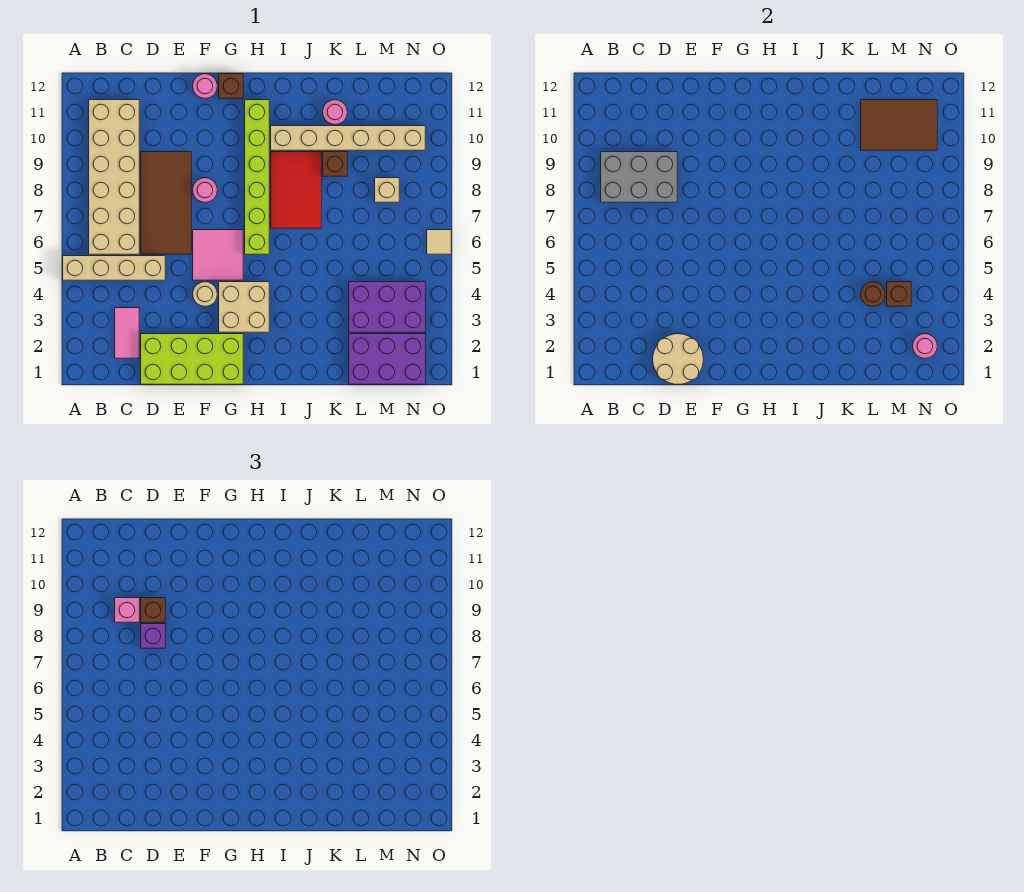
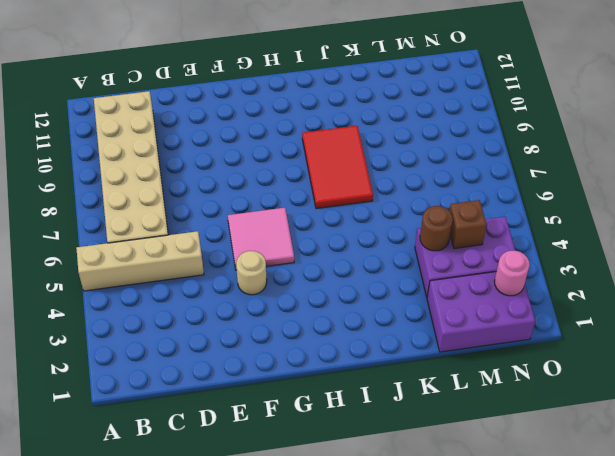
none -> pink 1x2 tile [115,308,139,358]
none -> lime 2x4 brick [141,334,243,384]
none -> brown 2x4 tile [141,152,191,254]

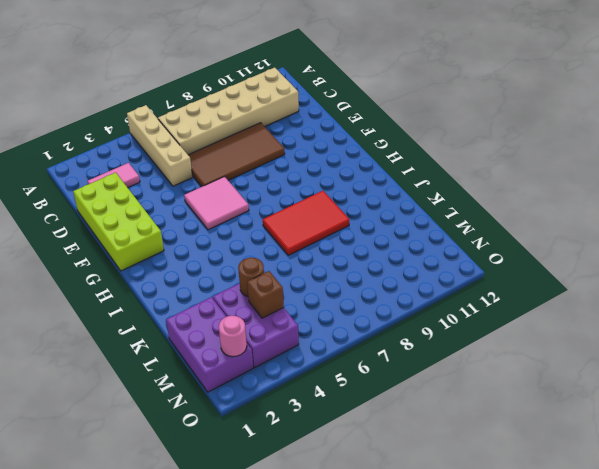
none -> tan 1x1 round brick [193,282,217,306]
none -> pink 1x1 round brick [193,178,217,202]
none -> pink 1x1 round brick [193,74,217,98]

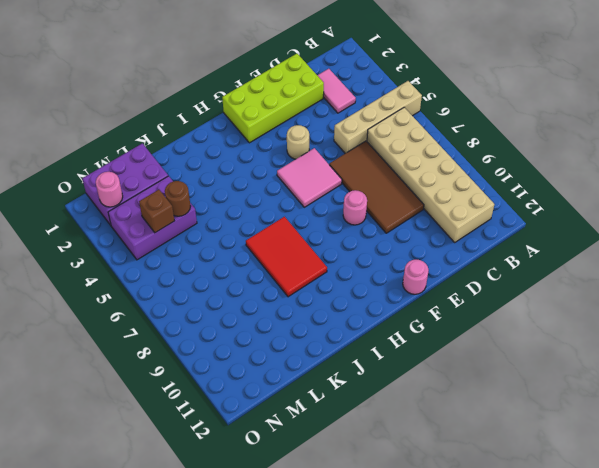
none -> tan 2x2 brick [219,282,269,332]
none -> brown 1x1 brick [219,74,243,98]
none -> lime 1x6 brick [245,100,269,254]

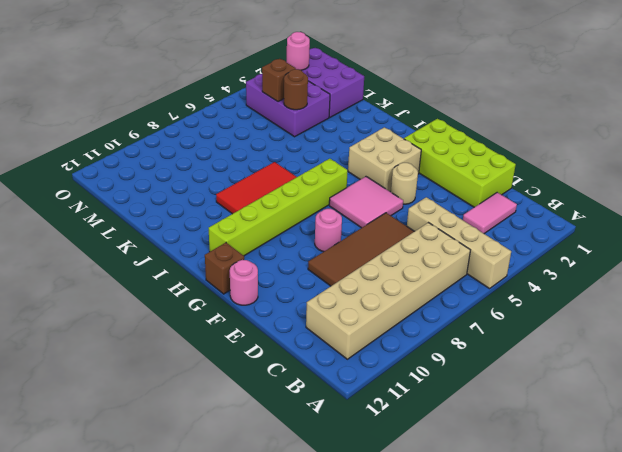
none -> tan 1x6 brick [271,126,425,150]
none -> brown 1x1 brick [323,152,347,176]
none -> pink 1x1 round brick [323,100,347,124]

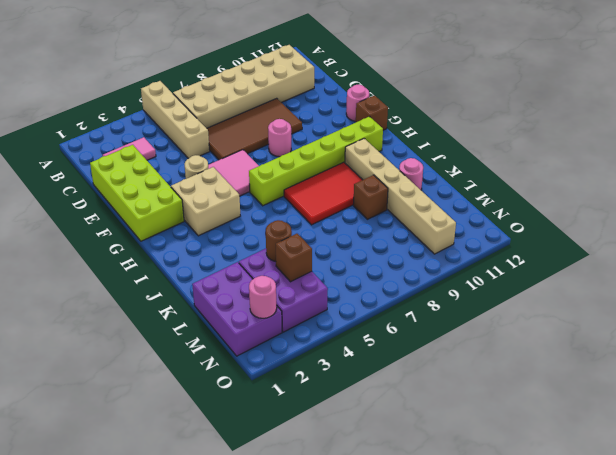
none -> tan 1x1 brick [375,178,399,202]
none -> tan 1x1 tile [427,230,451,254]
none -> grey 2x3 brick [601,152,677,202]

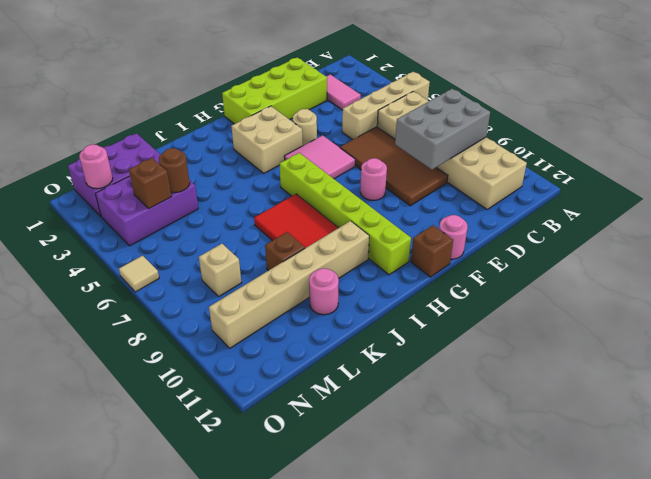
none -> tan 2x2 round brick [653,334,703,384]
none -> brown 2x3 tile [861,100,937,150]
none -> pink 1x1 brick [115,598,139,622]

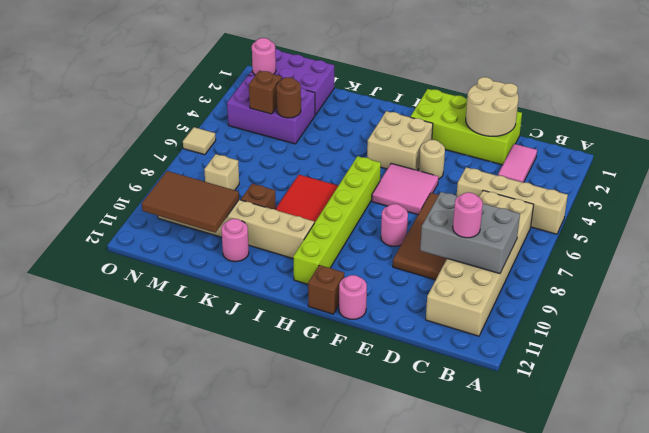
pink 1x1 round brick [453,192,483,238] -> pink 1x1 brick [115,598,139,622]
none -> purple 1x1 brick [141,624,165,648]
none -> brown 1x1 brick [141,598,165,622]

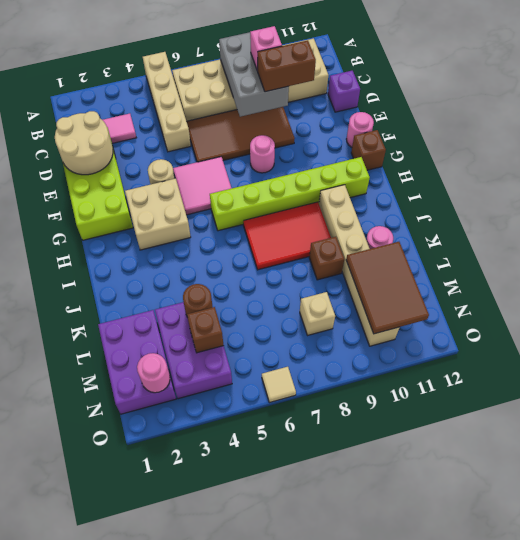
brown 1x2 brick [258,40,316,92] -> brown 1x1 brick [141,598,165,622]
purple 1x1 brick [328,71,360,112] -> purple 1x1 brick moved to [141,624,165,648]

